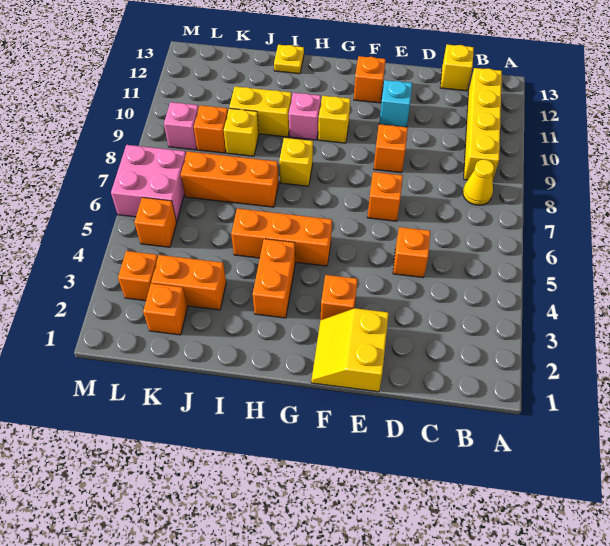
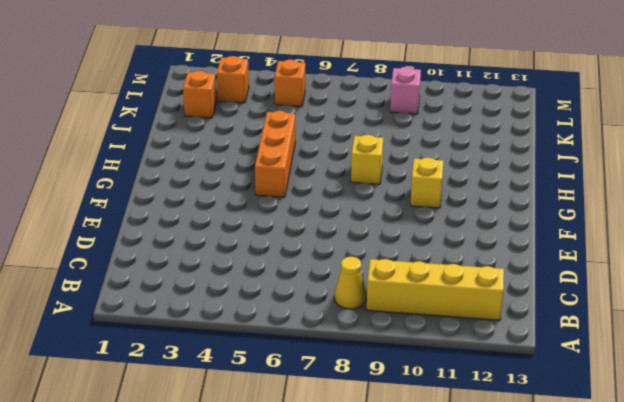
none -> yellow 1x1 brick [440,45,474,91]
none -> orange 1x1 brick [393,227,430,278]
none -> yellow 2x2 slope [311,308,389,392]

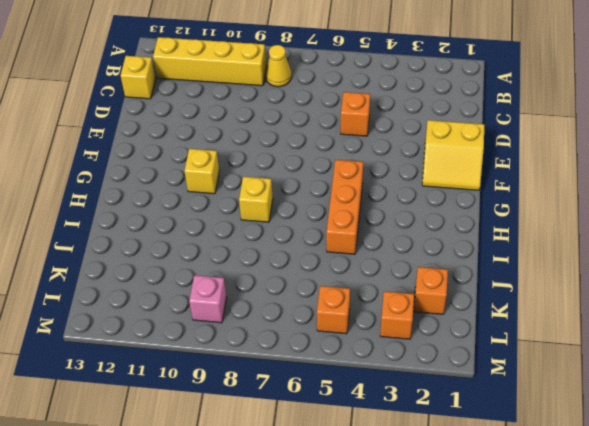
none -> orange 1x1 brick [367,172,403,221]
none -> orange 1x1 brick [374,124,408,173]
none -> cyan 1x1 brick [379,80,412,127]

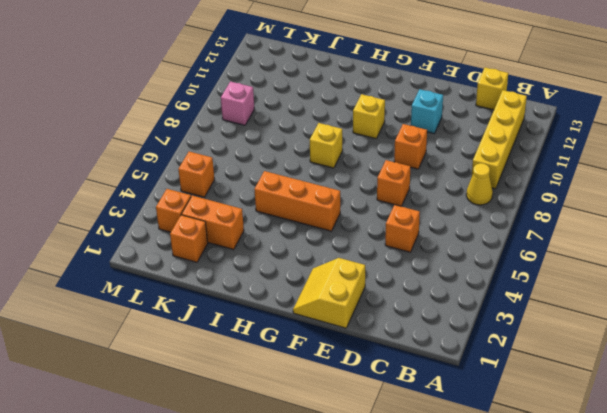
none -> orange 1x1 brick [321,275,357,320]
none -> orange 1x1 brick [354,56,386,103]
none -> orange 1x2 brick [253,239,295,318]

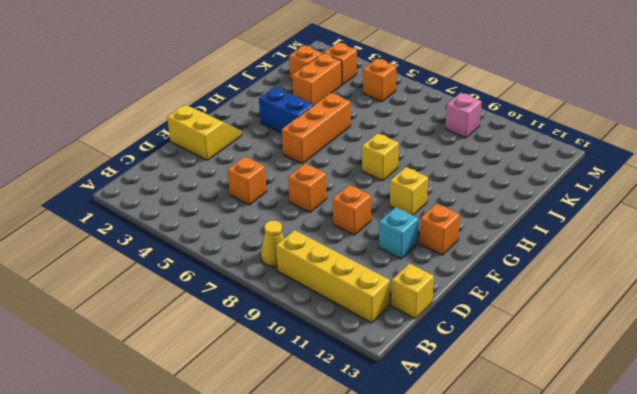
blue 1x2 brick [259,87,314,133] -> orange 1x2 brick [253,239,295,318]
none -> orange 1x1 brick [321,275,357,320]
none -> pink 1x1 brick [289,93,321,140]
none -> orange 1x3 brick [181,151,279,207]

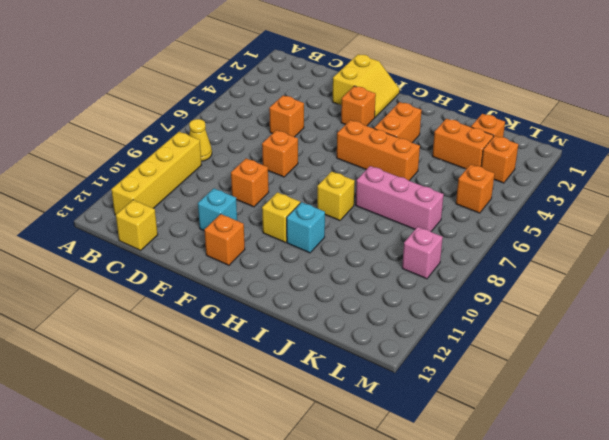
cyan 1x1 brick [287,202,325,253] -> pink 1x1 brick [289,93,321,140]
pink 1x3 brick [356,166,444,231] -> orange 1x3 brick [181,151,279,207]
none -> yellow 1x2 brick [229,87,292,137]
none -> yellow 1x1 plate [274,45,304,74]
none -> yellow 1x1 brick [224,108,259,156]

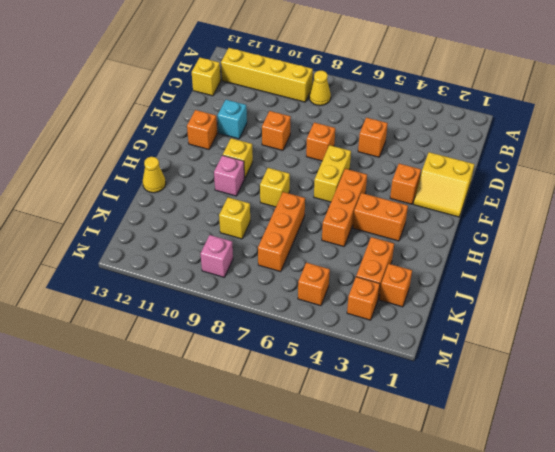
yellow 1x2 brick [314,145,351,202] -> yellow 1x2 brick moved to [229,87,292,137]
yellow 1x1 cone [143,157,166,193] -> yellow 1x1 plate [274,45,304,74]
none -> orange 1x1 brick [194,105,228,153]
none -> pink 2x2 brick [111,145,186,222]

